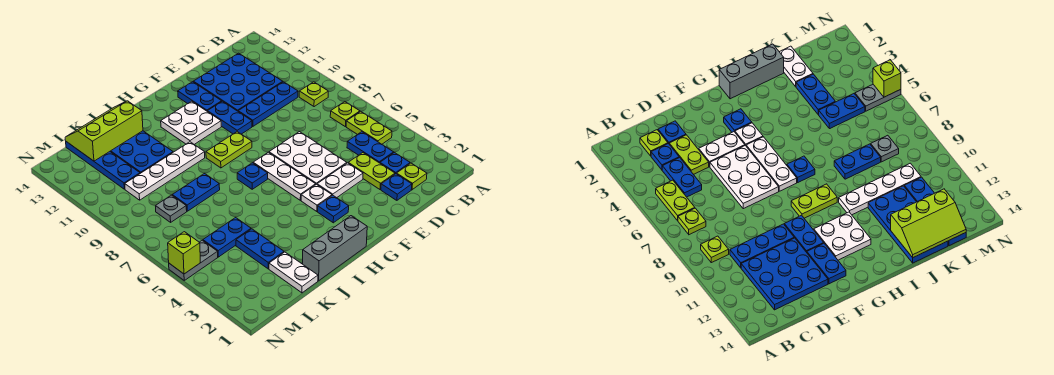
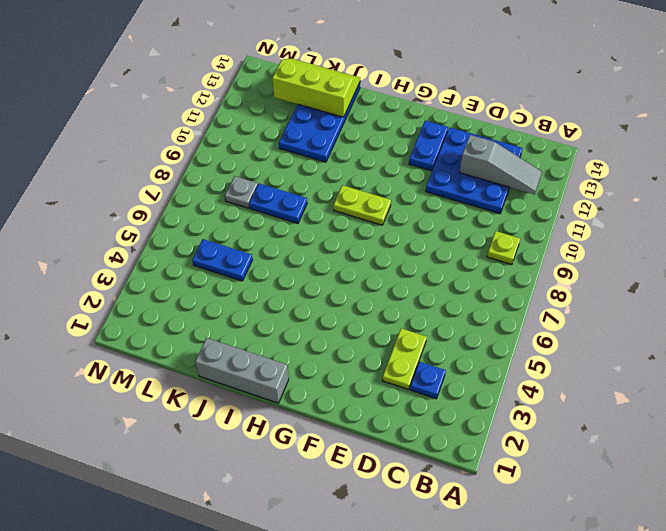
grey 1x3 slope [460,135,542,194] -> none
none -> lime 1x2 plate [346,111,392,144]
none -> lime 1x1 plate [330,102,360,127]
none -> lime 1x1 plate [397,163,427,190]
none -> blue 1x2 plate [347,132,394,163]

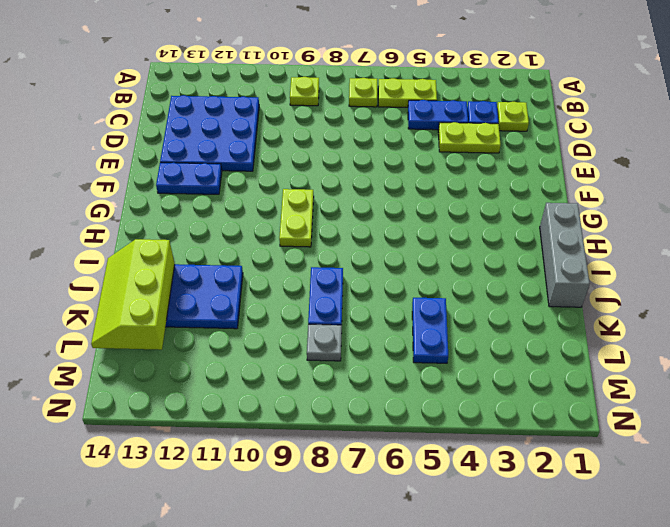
none -> blue 1x3 plate [238,82,298,126]
none -> blue 1x1 plate [381,174,412,200]
none -> white 1x2 plate [317,163,363,198]
none -> white 2x3 plate [269,132,347,184]

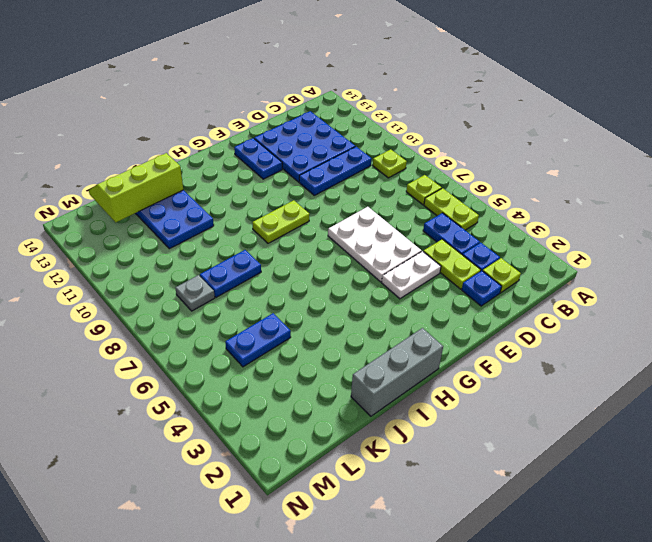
none -> blue 1x2 plate [208,101,252,134]
none -> blue 1x1 plate [318,196,349,223]
none -> white 1x1 plate [301,184,332,211]
none -> white 1x3 plate [253,152,316,200]

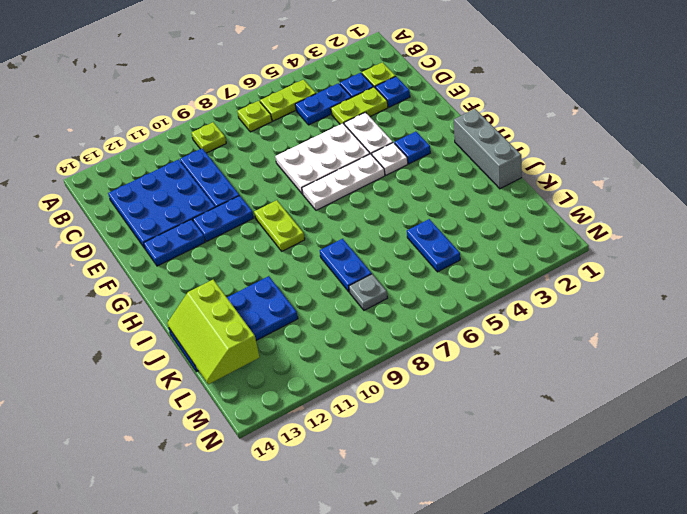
none -> white 2x2 plate [161,101,221,145]
none -> blue 1x1 plate [237,163,268,189]
none -> white 1x4 plate [125,142,205,200]
none -> white 1x2 plate [269,252,318,293]

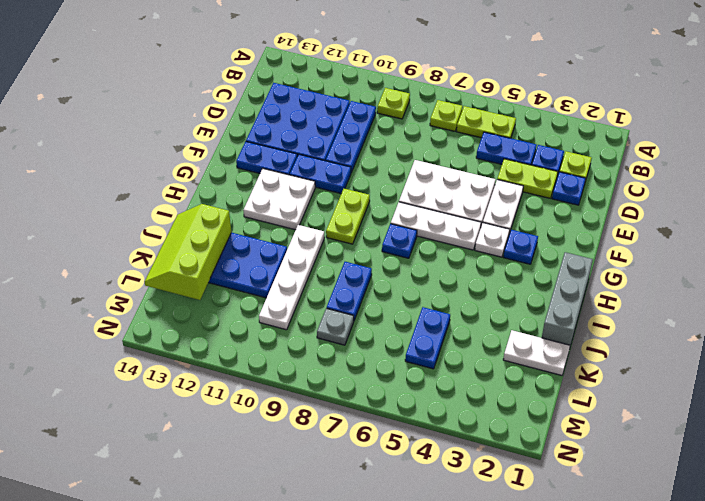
none -> blue 1x2 plate [236,229,284,269]
none -> blue 1x4 plate [66,142,140,189]
none -> grey 1x2 plate [169,240,218,280]
none -> lime 1x1 brick [168,232,200,274]

